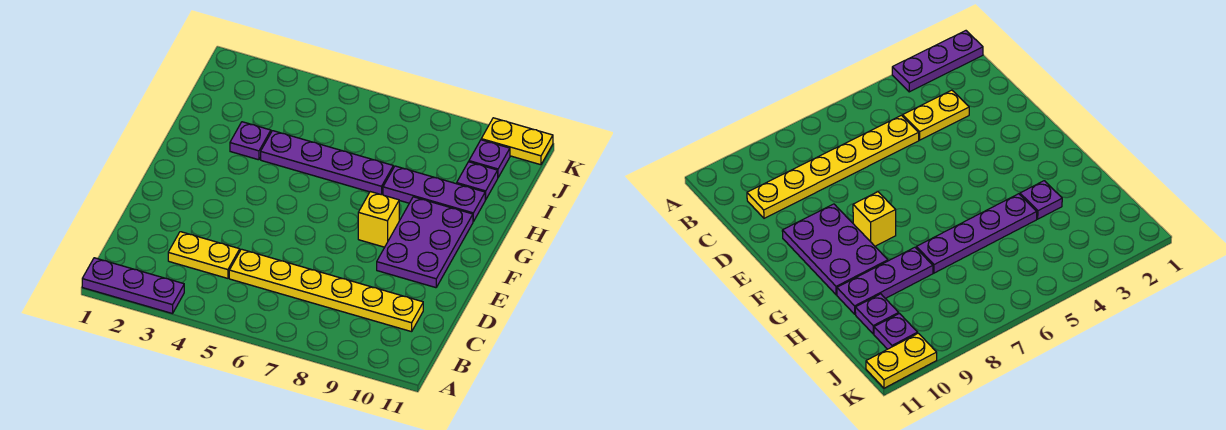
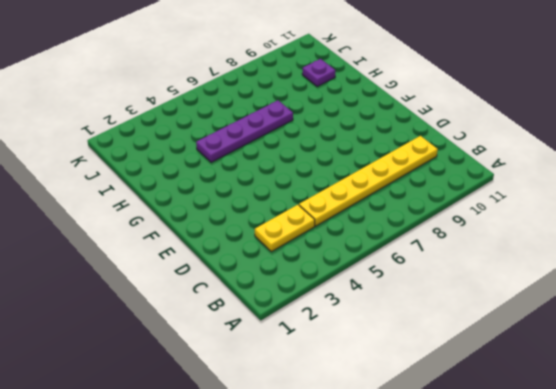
none -> purple 1x3 plate [82,258,184,314]
none -> purple 2x3 plate [377,197,473,288]

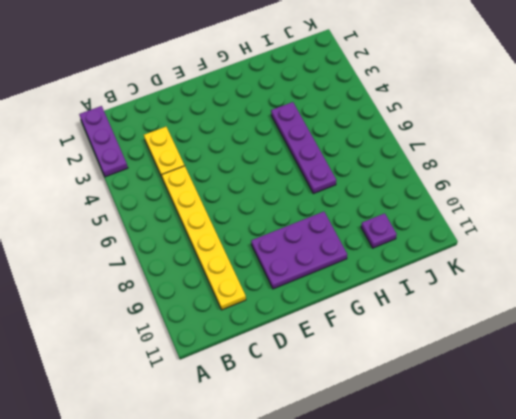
none -> yellow 1x1 brick [358,192,399,247]
none -> purple 1x1 plate [230,122,271,160]

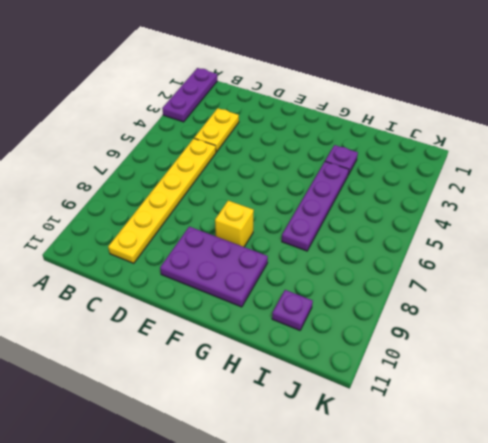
none -> purple 1x3 plate [383,166,485,221]
none -> purple 1x1 plate [469,140,510,177]

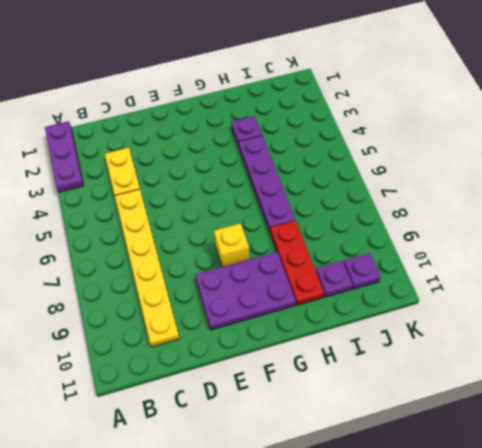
red 1x3 plate [270,220,324,305] -> purple 1x3 plate [383,166,485,221]
none -> yellow 1x2 plate [481,118,553,165]

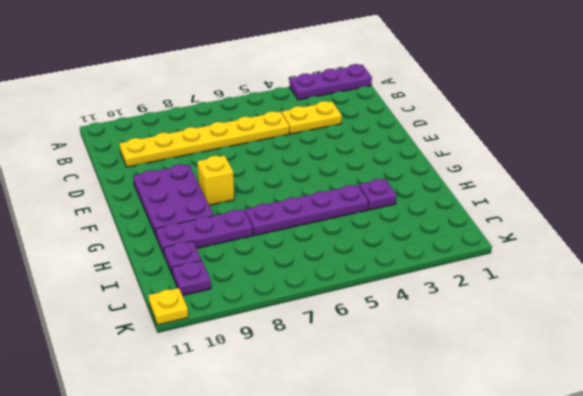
yellow 1x1 plate [148,288,188,325] -> yellow 1x2 plate [481,118,553,165]

